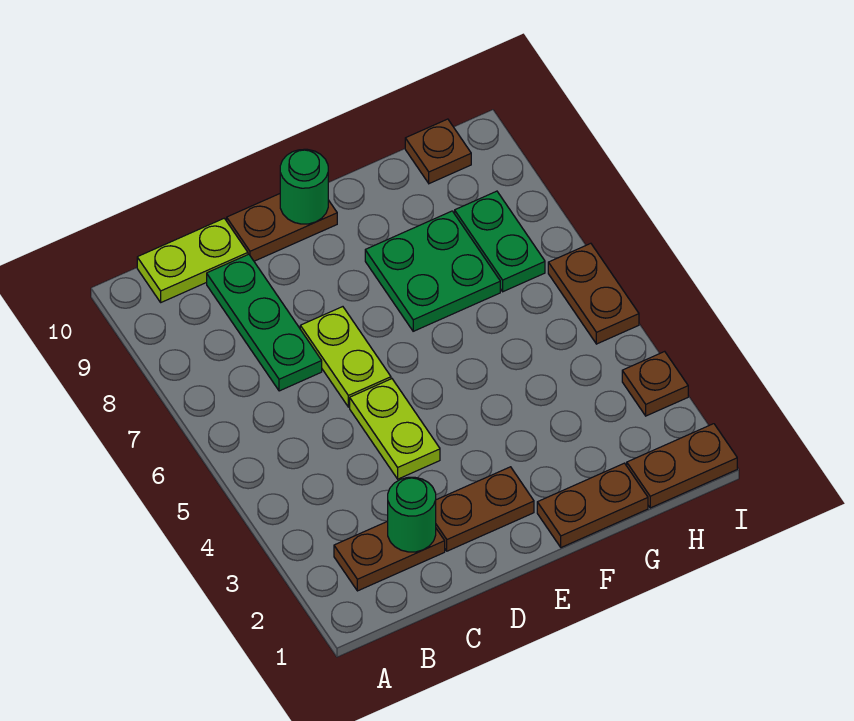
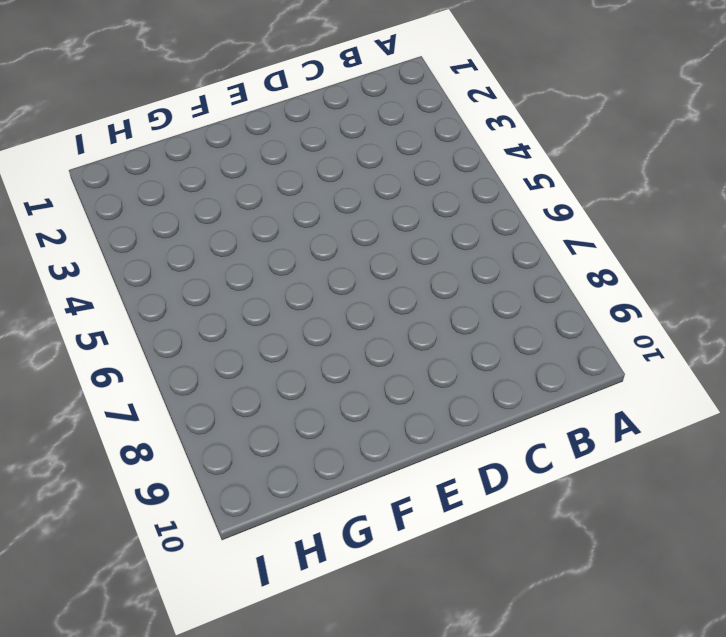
none -> brown 1x2 plate [334,521,445,591]
none -> lime 1x2 plate [137,218,248,302]
none -> green 1x3 plate [207,254,322,391]

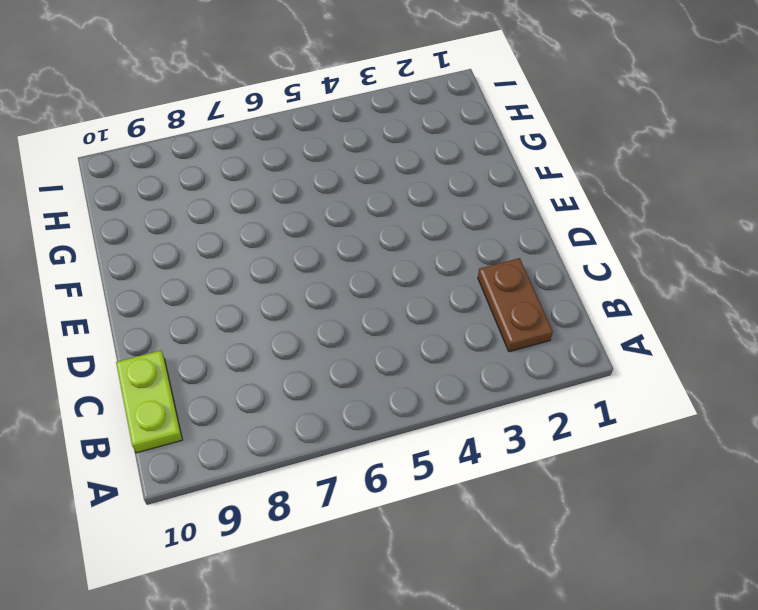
none -> green 1x3 plate [207,254,322,391]
none -> brown 1x2 plate [436,467,534,551]
none -> lime 1x2 plate [350,379,440,479]

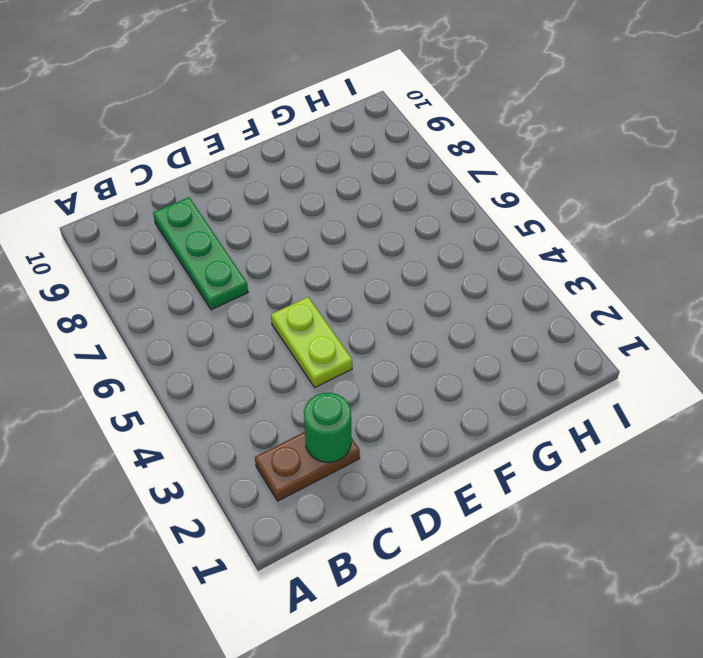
none -> lime 1x2 plate [137,218,248,302]
none -> brown 1x2 plate [436,467,534,551]
none -> lime 1x2 plate [300,307,391,407]

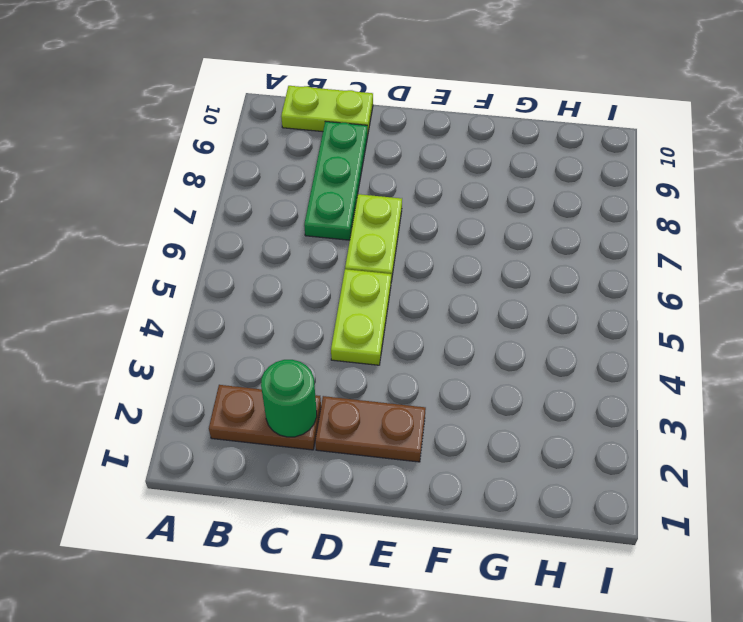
none -> brown 1x2 plate [227,194,337,261]
none -> brown 1x2 plate [537,463,648,548]
none -> green 2x2 plate [365,211,500,331]

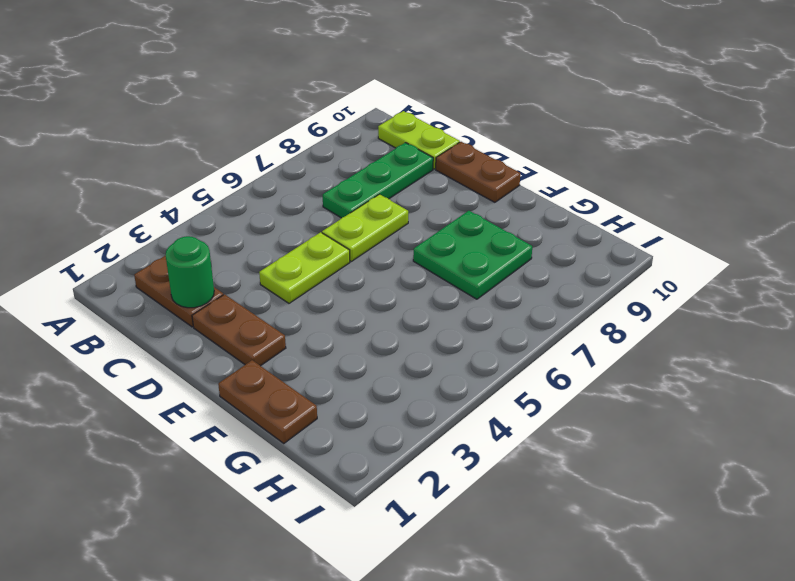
none -> brown 1x2 plate [627,424,737,508]
none -> green 1x2 plate [455,191,545,292]
none -> brown 1x1 plate [405,119,471,184]

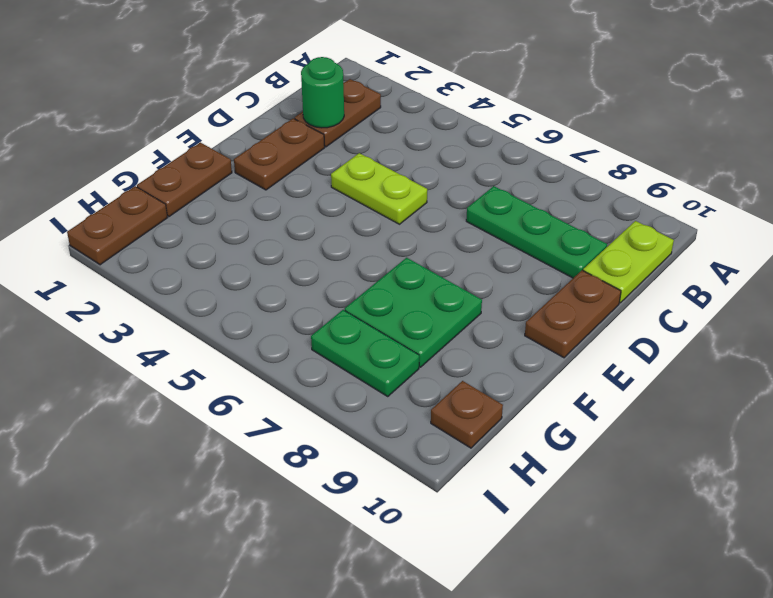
none -> lime 1x2 plate [300,307,391,407]
none -> brown 1x1 plate [622,351,688,416]
none -> brown 1x2 plate [548,243,639,344]

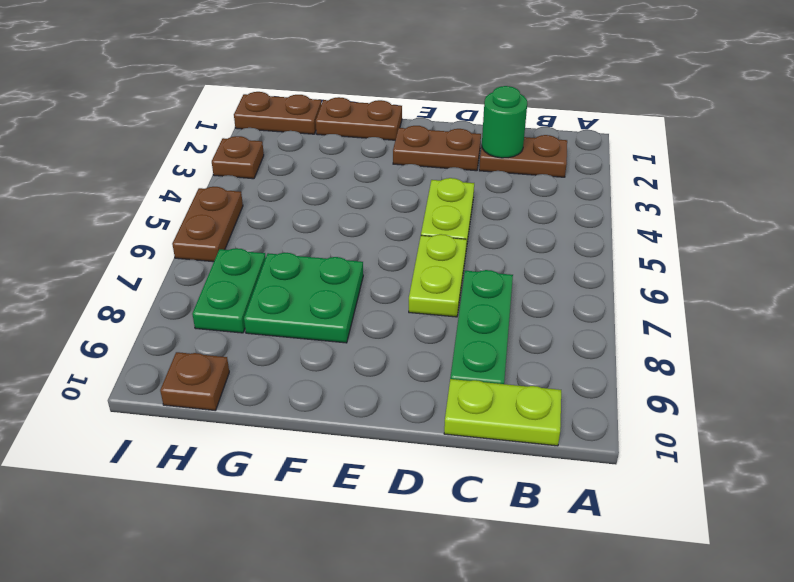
none -> brown 1x2 plate [227,194,337,261]
none -> green 1x1 round brick [280,149,328,224]

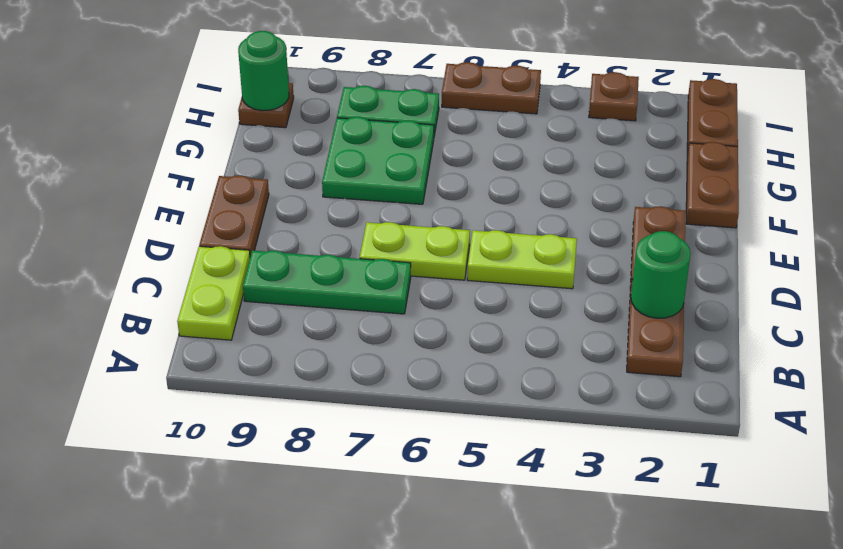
green 1x1 round brick [238,31,289,111] -> green 1x1 round brick moved to [280,149,328,224]

